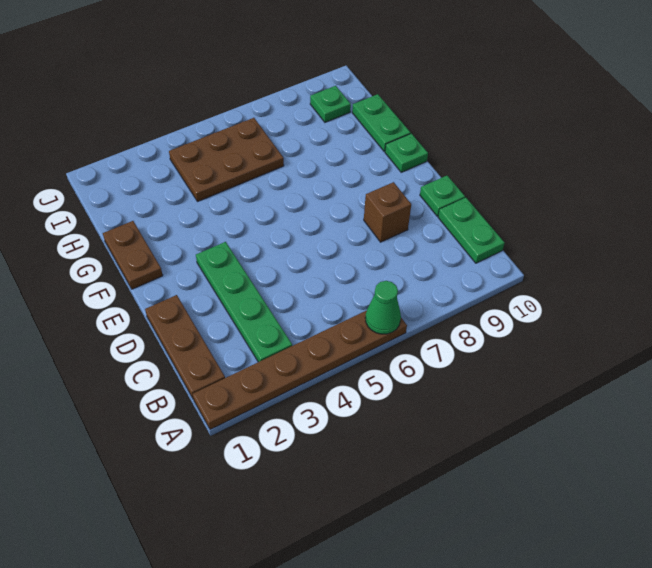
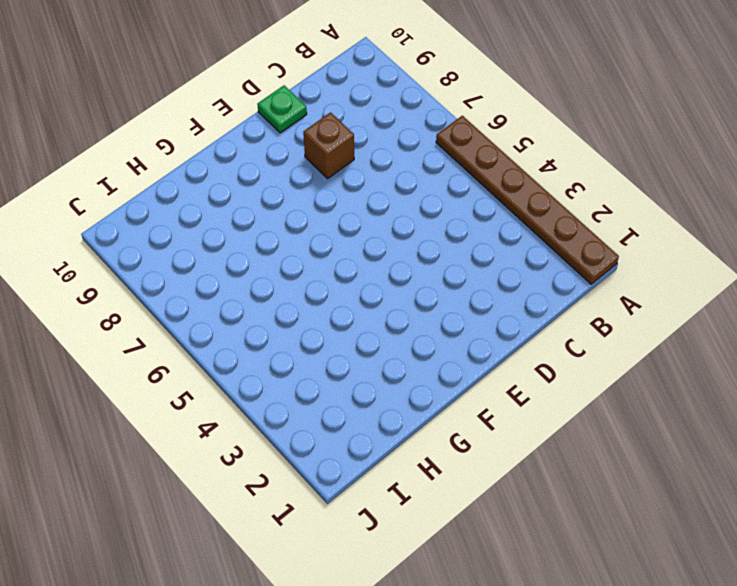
none -> brown 1x3 plate [145,295,225,398]
none -> green 1x4 plate [196,242,292,362]
none -> green 1x2 plate [438,198,505,263]

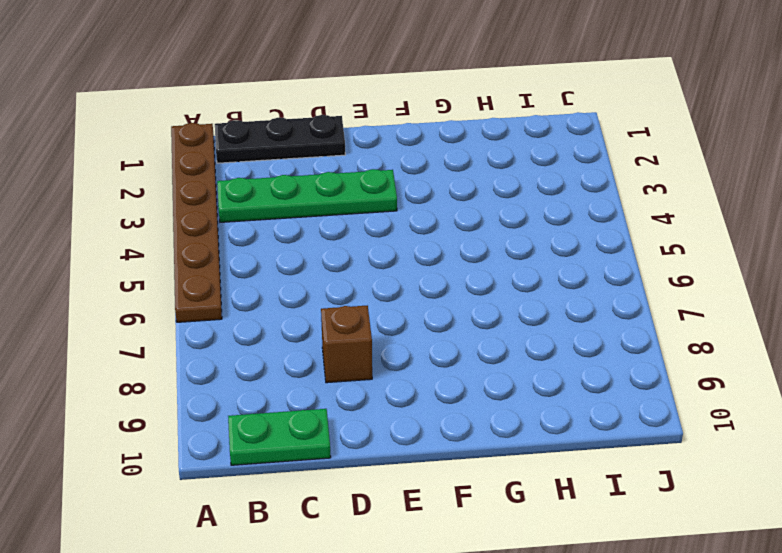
black 1x3 plate [215,115,345,163] -> brown 1x3 plate [145,295,225,398]
none -> green 1x1 plate [420,176,465,216]
none -> brown 1x2 plate [103,221,163,289]
none -> green 1x1 plate [385,133,428,172]

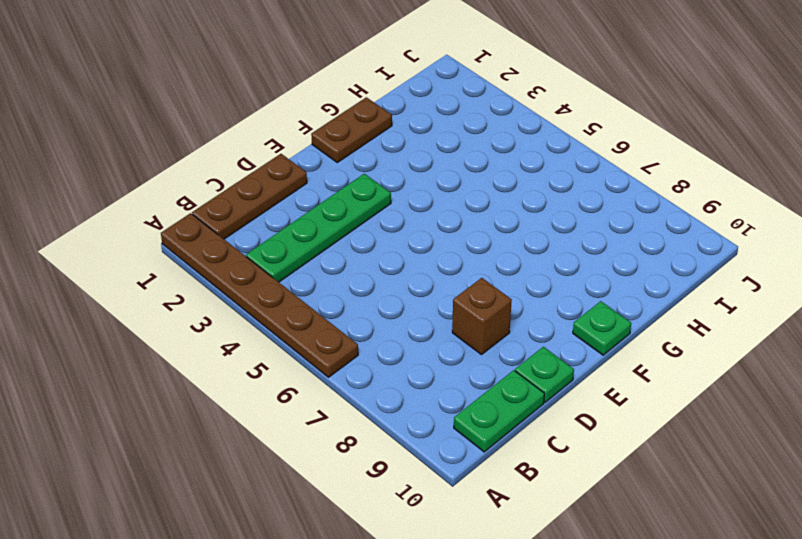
none -> green 1x2 plate [352,94,411,152]
none -> brown 2x3 plate [169,118,284,202]
none -> green 1x1 plate [310,86,351,122]

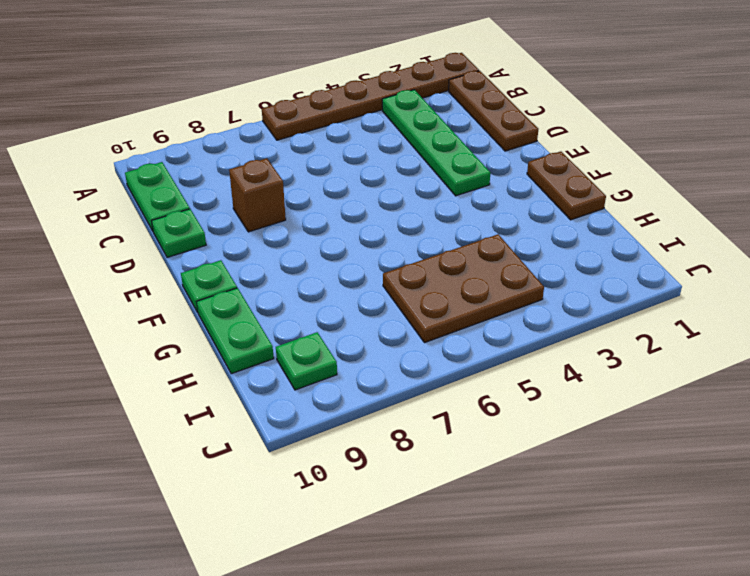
none -> green 1x1 cone [365,281,401,334]

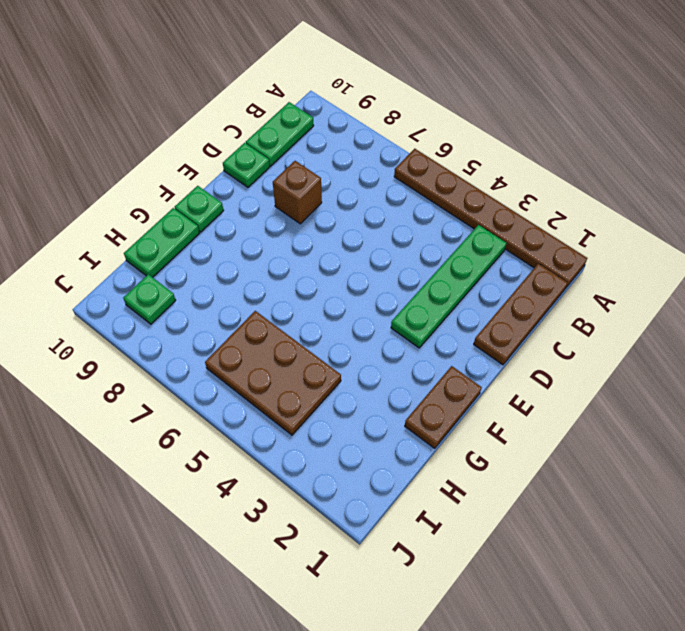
none -> green 1x1 cone [365,281,401,334]

